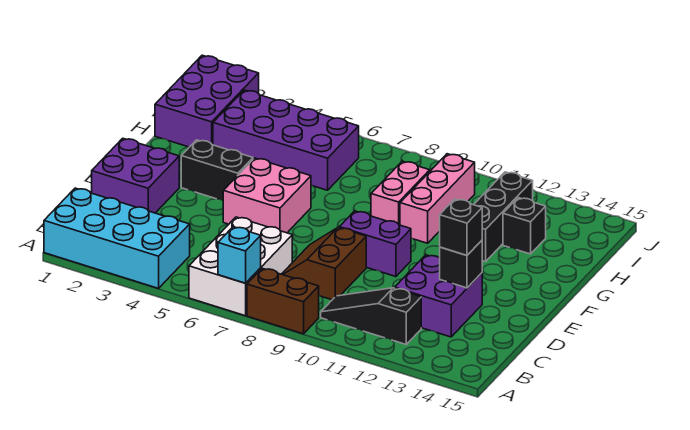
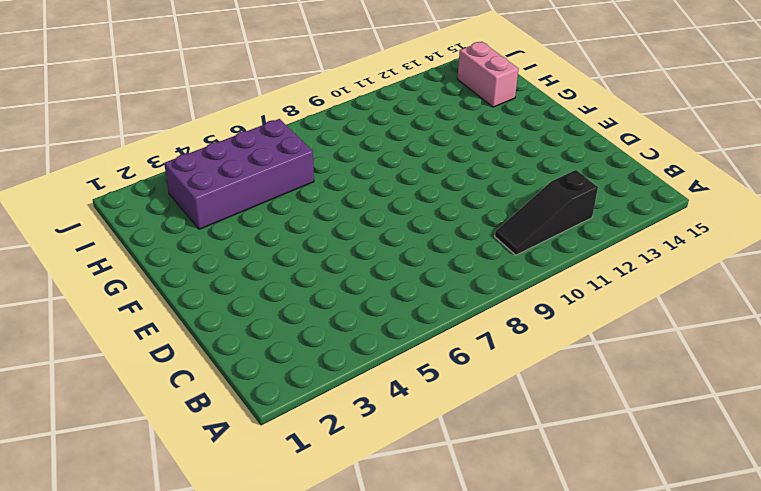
pink 1x2 brick [458,42,518,107] -> pink 1x2 brick moved to [371,161,430,225]
none -> cyan 2x4 brick [44,188,190,288]
none -> white 2x3 brick [189,217,292,316]
none -> brown 1x2 brick [247,268,319,334]

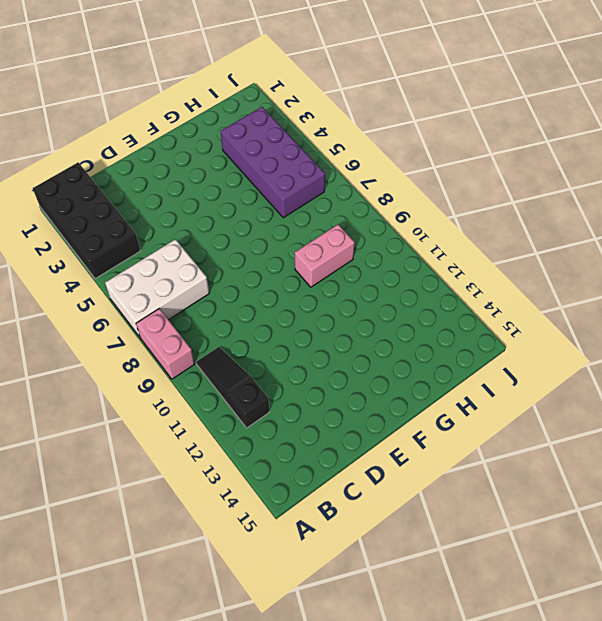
black 2x4 brick [33,163,140,279] -> cyan 2x4 brick [44,188,190,288]
pink 1x2 brick [136,309,195,379] -> brown 1x2 brick [247,268,319,334]
none -> brown 2x2 slope [282,228,366,300]
none -> purple 2x2 brick [395,255,482,337]
none -> purple 2x2 brick [92,138,179,213]

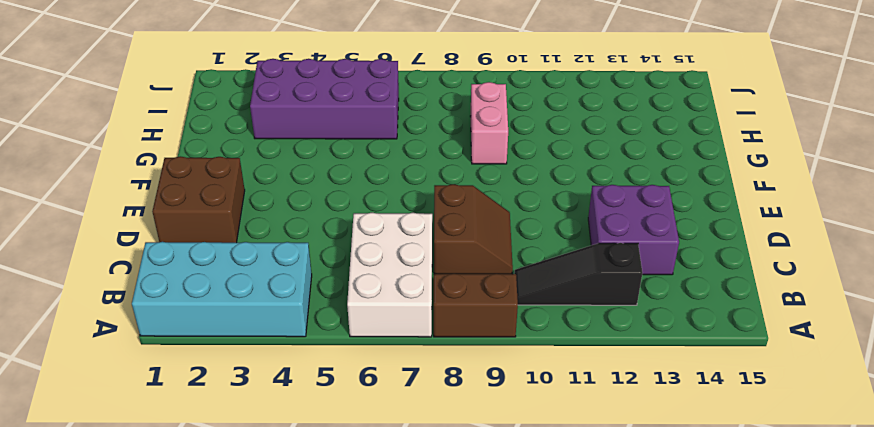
brown 2x2 slope [434,184,513,274] -> brown 2x2 slope turned to [282,228,366,300]
brown 2x2 brick [152,156,245,243] -> purple 2x2 brick [92,138,179,213]
none -> pink 2x2 brick [223,158,311,233]
none -> purple 1x2 brick [339,211,411,277]
none -> black 1x2 brick [181,140,253,201]

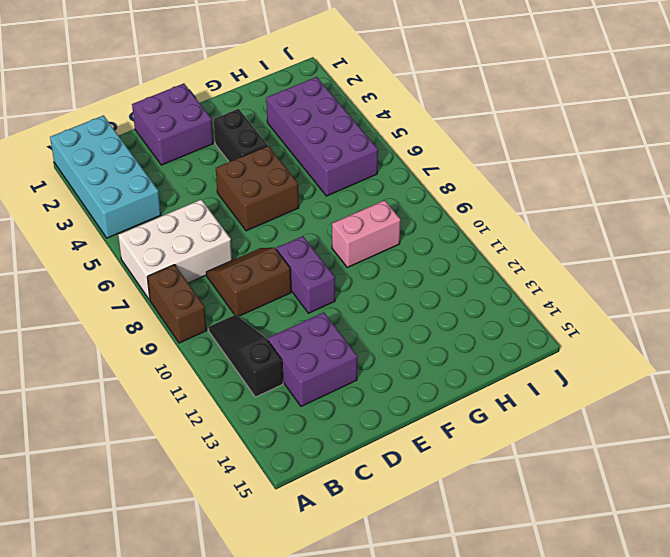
brown 2x2 brick [216,146,299,231] -> pink 2x2 brick [223,158,311,233]
none -> pink 1x3 brick [400,154,475,243]
none -> black 1x3 brick [474,172,533,261]
none -> purple 2x3 brick [155,55,259,147]

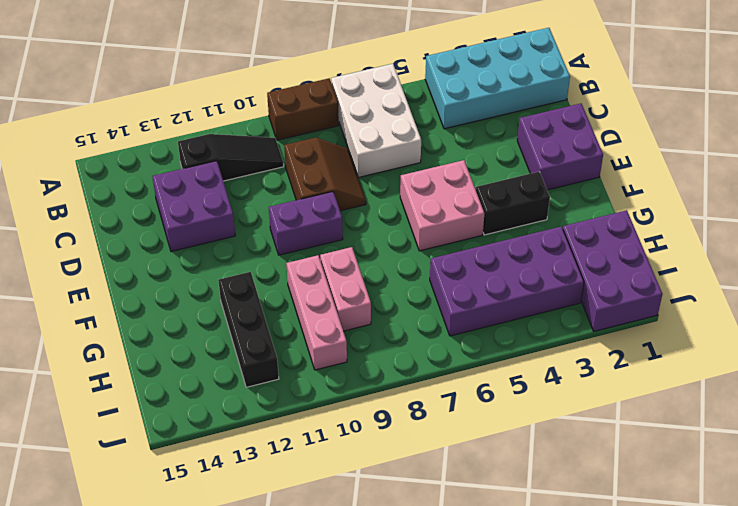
none -> black 1x1 brick [503,198,546,254]
none -> cyan 1x1 brick [218,227,261,283]
none -> black 1x1 brick [440,241,482,288]

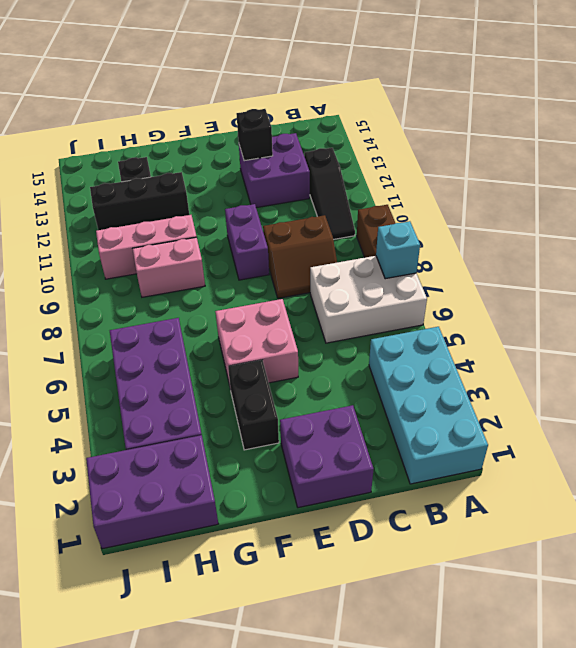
none -> black 1x1 brick [440,199,482,255]

